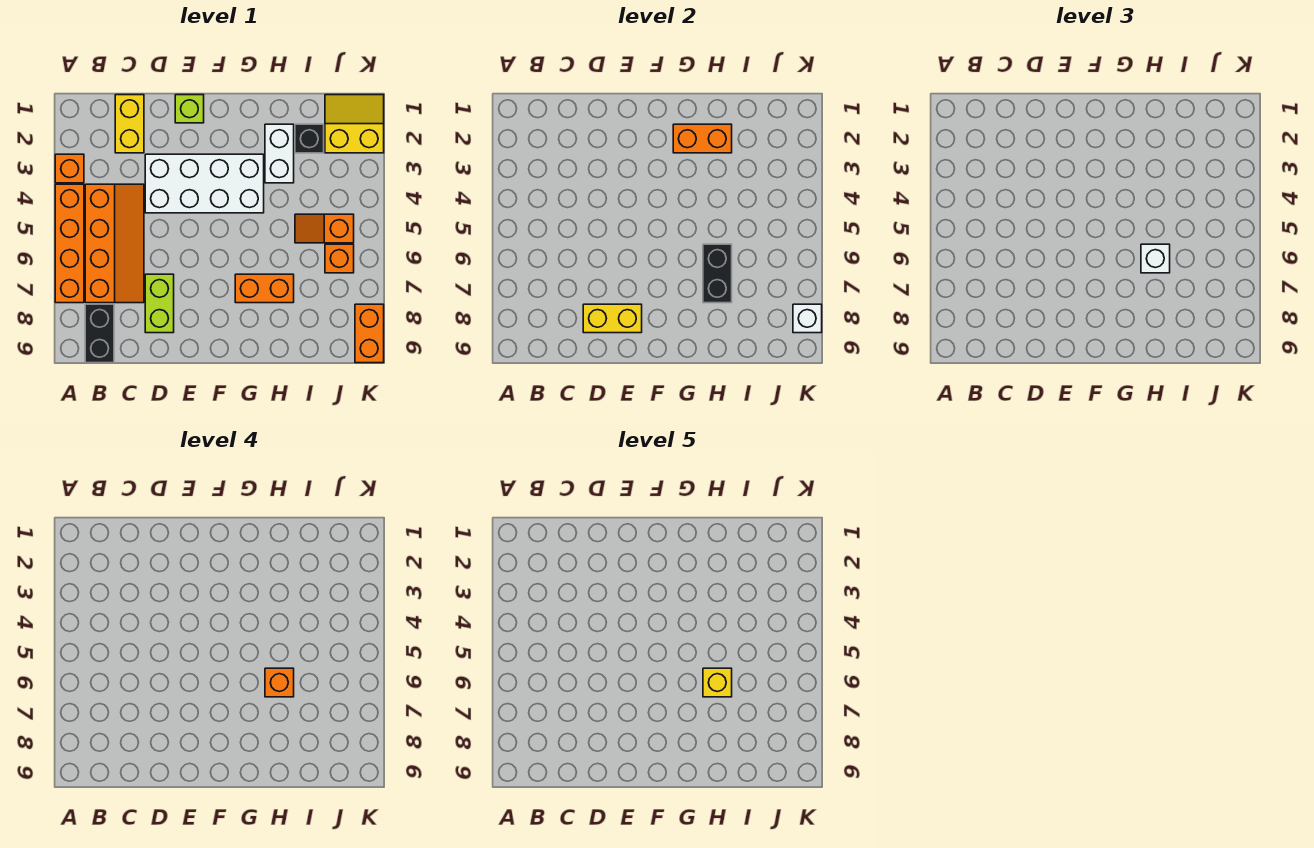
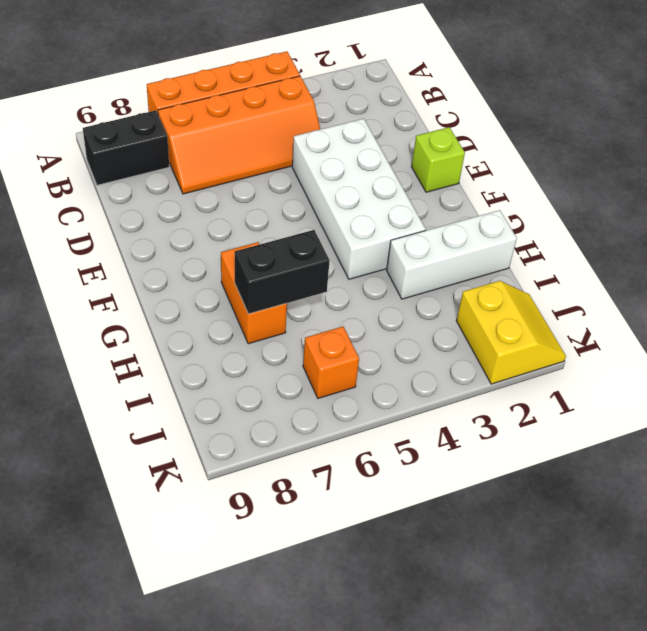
white 1x3 brick [387,210,517,299] -> white 1x2 brick [265,124,294,183]
none -> orange 1x1 brick [55,154,84,183]
none -> yellow 1x2 brick [115,95,144,153]
none -> lime 1x2 brick [145,274,174,333]

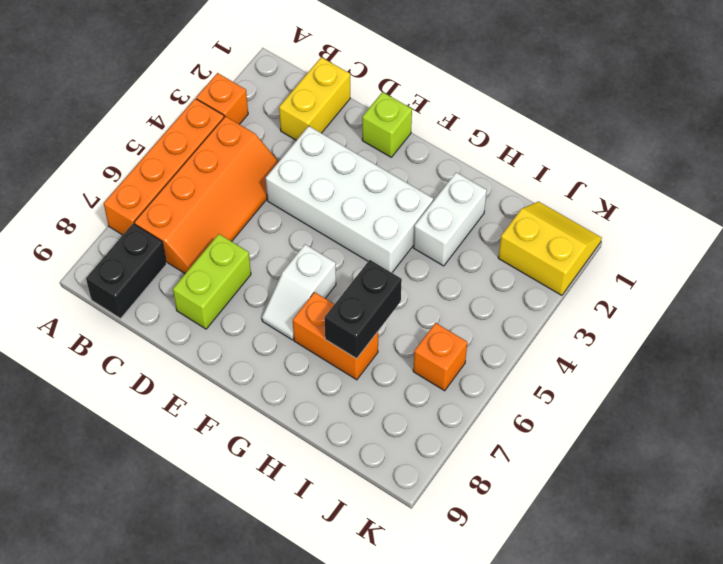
white 1x2 slope [262,244,336,340] -> none
none -> black 1x1 brick [295,124,324,153]
none -> orange 1x2 slope [295,214,354,243]
none -> orange 1x2 brick [355,304,384,363]

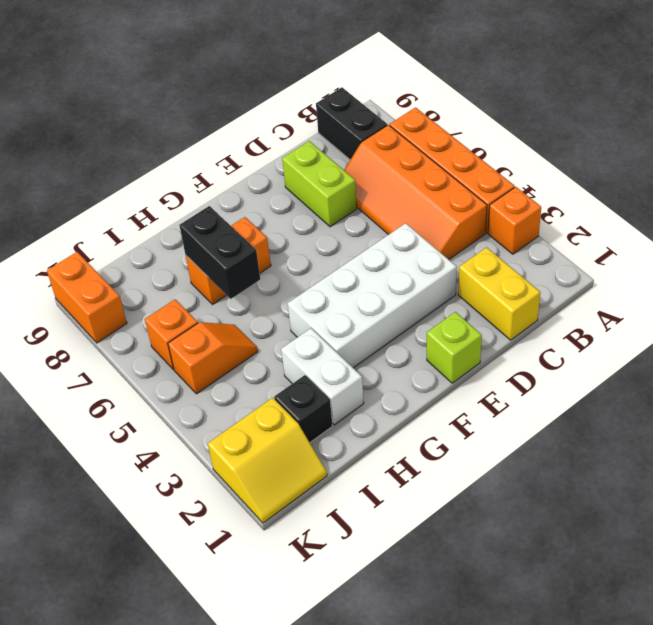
none -> yellow 1x2 brick [583,304,642,333]
none -> orange 1x2 brick [673,124,732,153]
none -> white 1x1 brick [793,304,822,333]

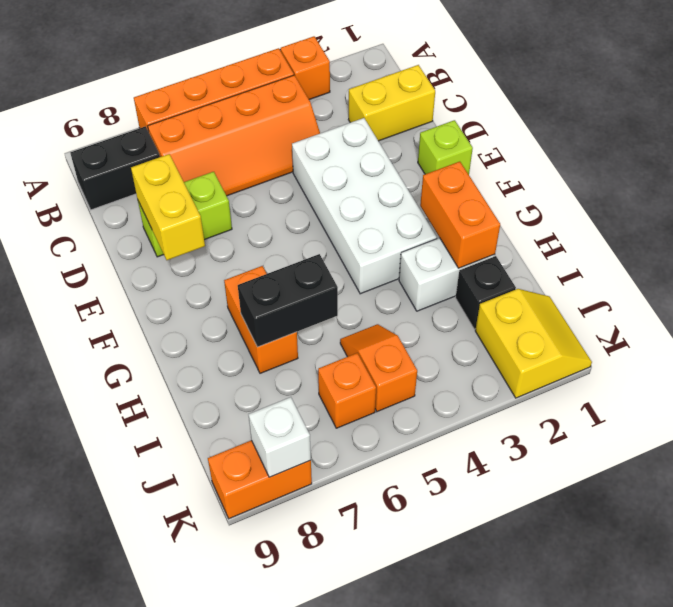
none -> white 1x1 brick [1141,244,1170,273]
none -> orange 1x1 brick [265,668,294,697]
none -> yellow 1x1 brick [703,668,732,697]

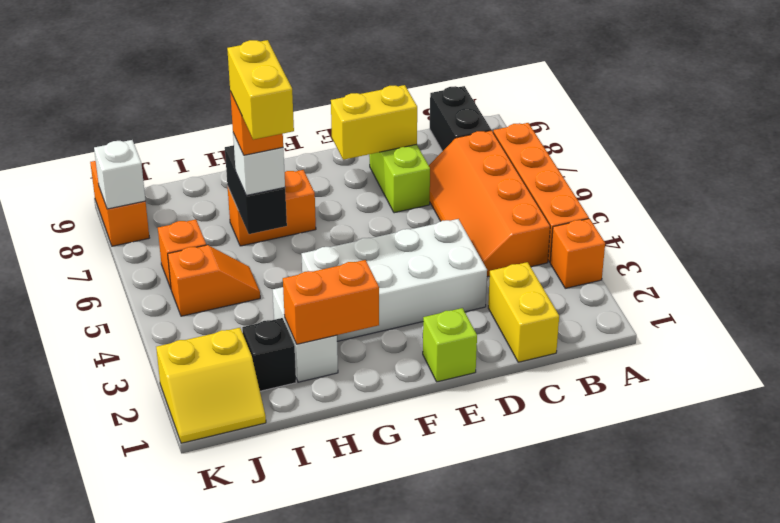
yellow 1x2 brick [227,40,294,140] -> yellow 1x1 brick [703,668,732,697]

